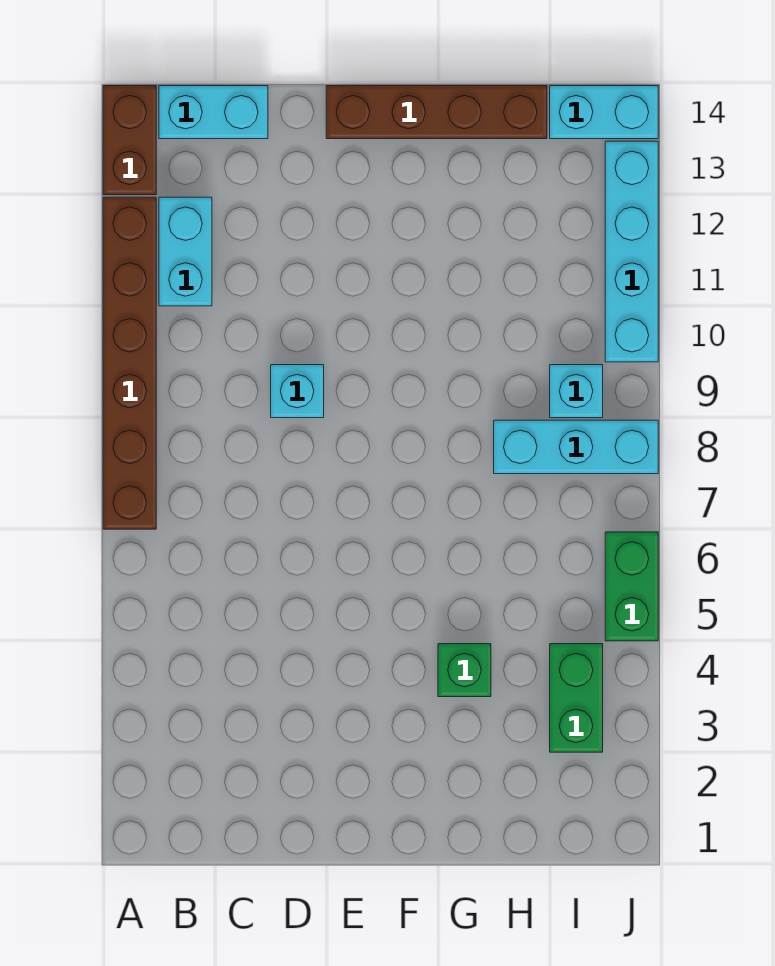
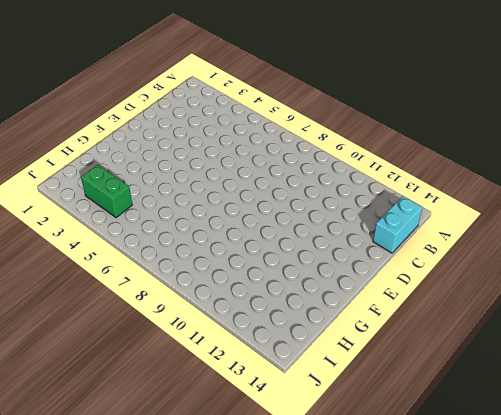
none -> brown 1x6 brick [103,197,156,529]
none -> brown 1x2 brick [103,86,156,195]
none -> cyan 1x2 brick [159,197,212,306]

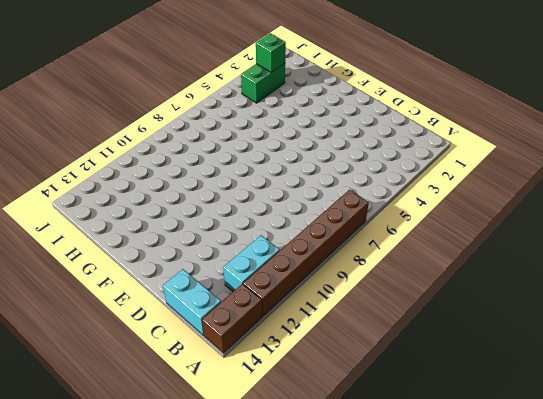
green 1x1 brick [256,33,286,72] -> green 1x1 brick moved to [438,644,491,697]
none -> cyan 1x1 brick [271,365,324,418]
none -> brown 1x4 brick [326,86,547,139]
none -> cyan 1x3 brick [494,420,658,474]

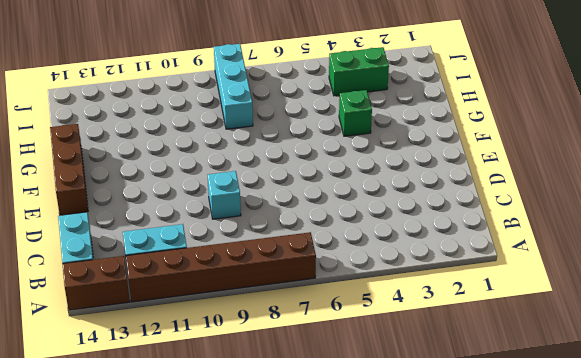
brown 1x3 brick [50,124,88,215] -> brown 1x4 brick [326,86,547,139]
none -> cyan 1x1 brick [550,365,603,418]
none -> cyan 1x2 brick [550,86,658,139]
none -> green 1x2 brick [605,532,658,641]

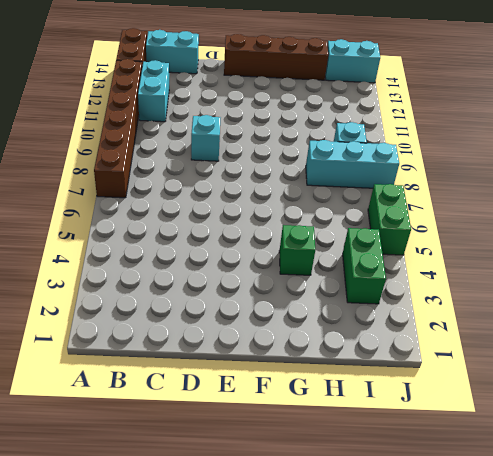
none -> cyan 1x4 brick [605,141,658,362]

